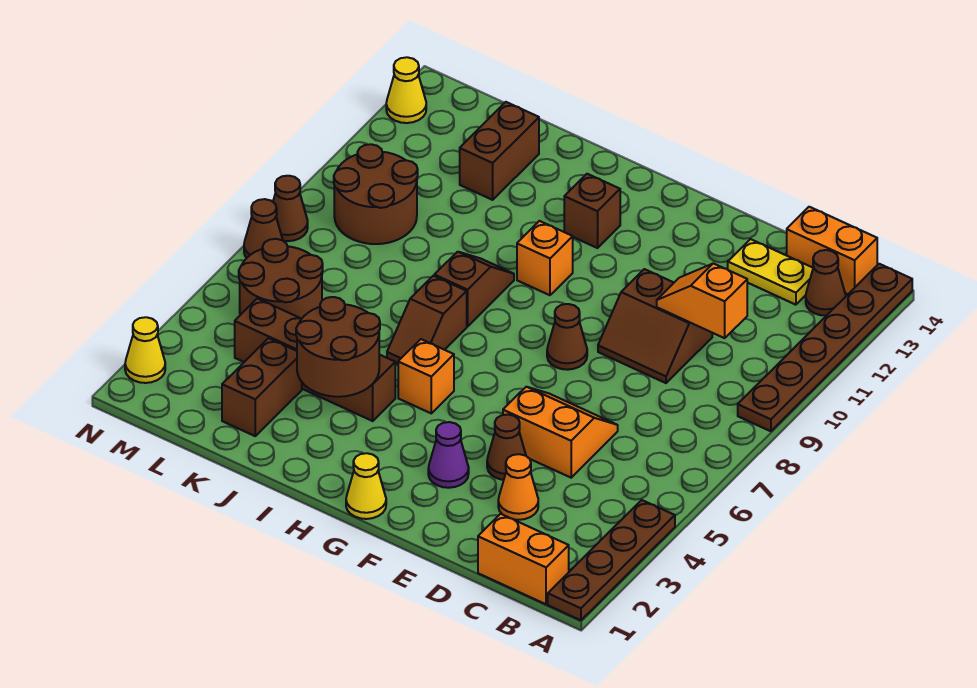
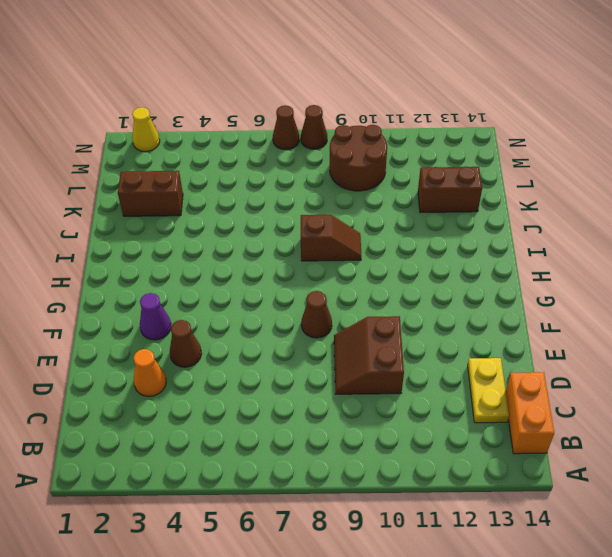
none -> brown 1x4 plate [548,500,675,620]
none -> brown 1x6 plate [738,264,912,431]
none -> orange 1x2 brick [478,514,569,604]

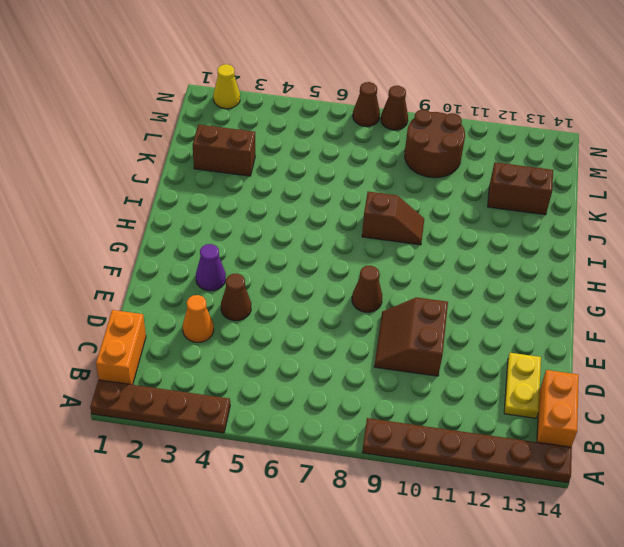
none -> brown 1x1 cone [806,250,846,316]
none -> orange 2x2 slope [503,387,618,478]
none -> yellow 1x1 cone [346,453,386,519]

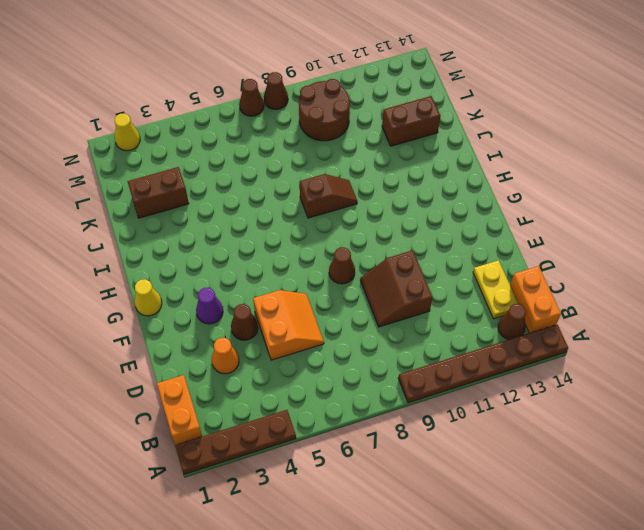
none -> orange 1x1 brick [398,339,454,413]
none -> orange 1x1 brick [517,221,573,295]
none -> brown 1x1 brick [564,174,620,248]

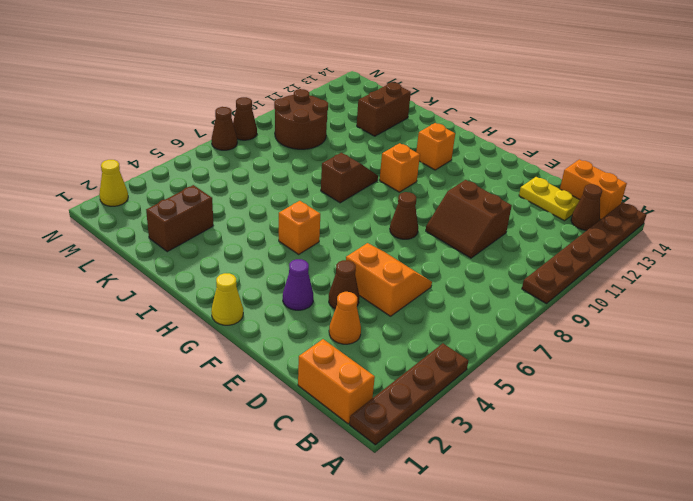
orange 1x1 brick [416,123,455,170] -> brown 1x1 brick [564,174,620,248]
none -> brown 1x4 brick [235,298,395,421]
none -> brown 1x2 slope [387,276,467,364]
none -> brown 2x2 round brick [239,239,323,319]

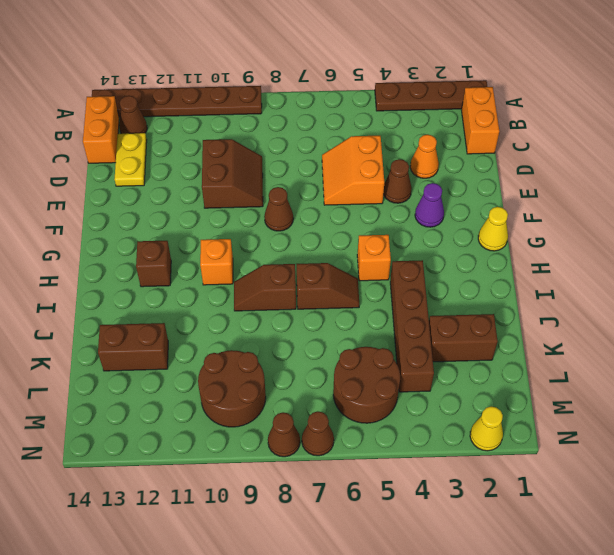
none -> yellow 1x1 cone [386,57,426,123]
none -> orange 1x2 slope [657,263,747,338]
none -> brown 2x2 round brick [296,297,380,397]

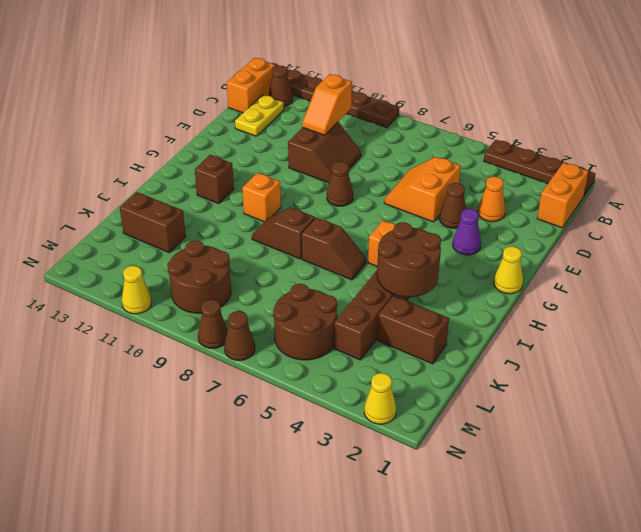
yellow 1x1 cone [122,266,152,314] -> yellow 1x1 cone moved to [386,57,426,123]

